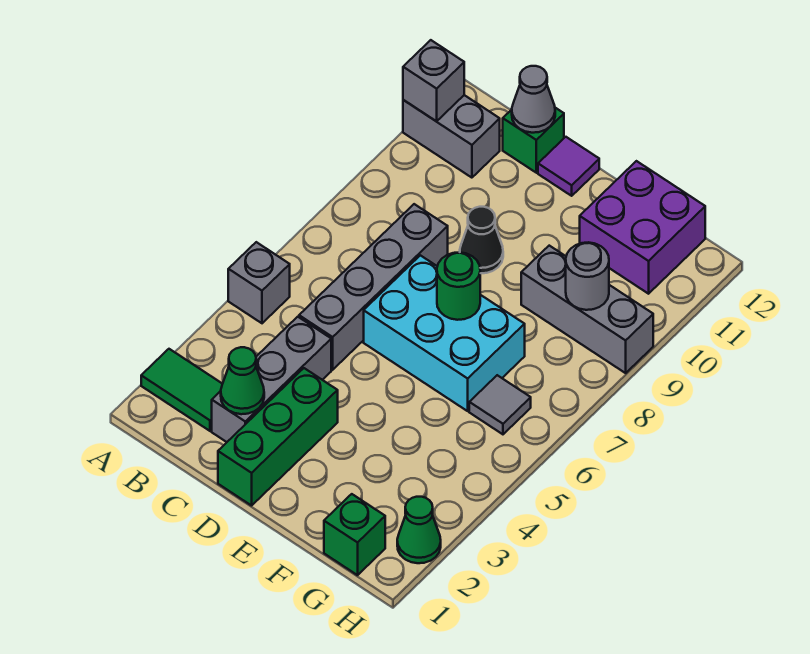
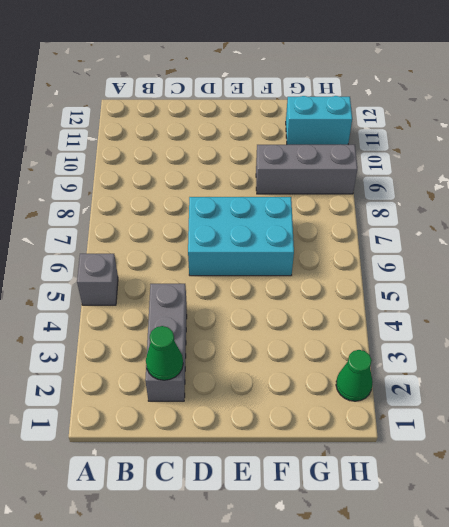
cyan 1x2 brick [286,96,352,145] -> purple 2x2 brick [580,161,705,294]
none -> green 1x2 tile [141,349,222,431]
none -> grey 1x2 brick [403,95,500,178]
none -> grey 1x4 brick [299,204,448,370]

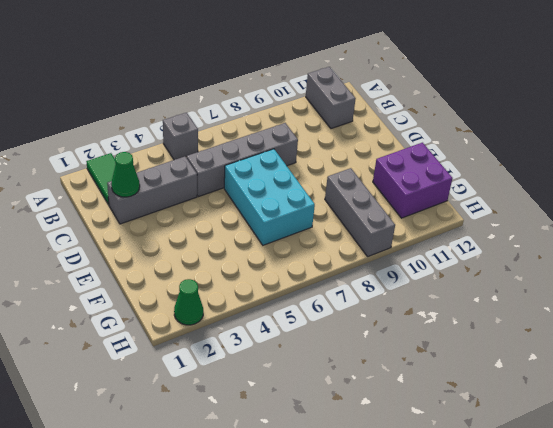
none -> green 1x1 brick [503,108,564,173]
none -> green 1x3 brick [218,368,338,506]
none -> black 1x1 cone [460,207,503,273]

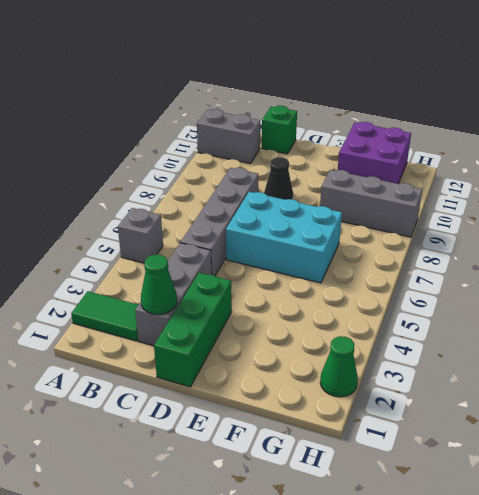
none -> purple 1x1 tile [538,137,599,196]
none -> green 1x1 brick [324,494,385,575]
none -> grey 1x1 tile [469,375,531,434]

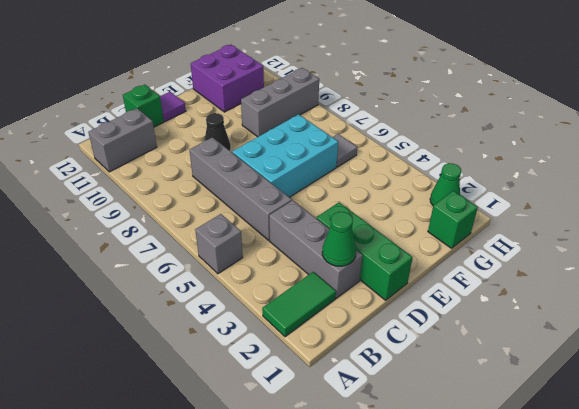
none -> grey 1x1 brick [403,40,464,121]
none -> grey 1x1 cone [512,66,555,133]
none -> green 1x1 round brick [437,252,480,320]

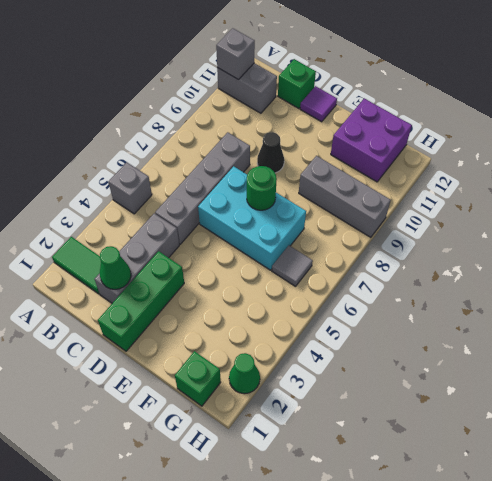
none -> grey 1x1 cone [512,66,555,133]
none -> grey 1x1 round brick [566,242,609,310]

